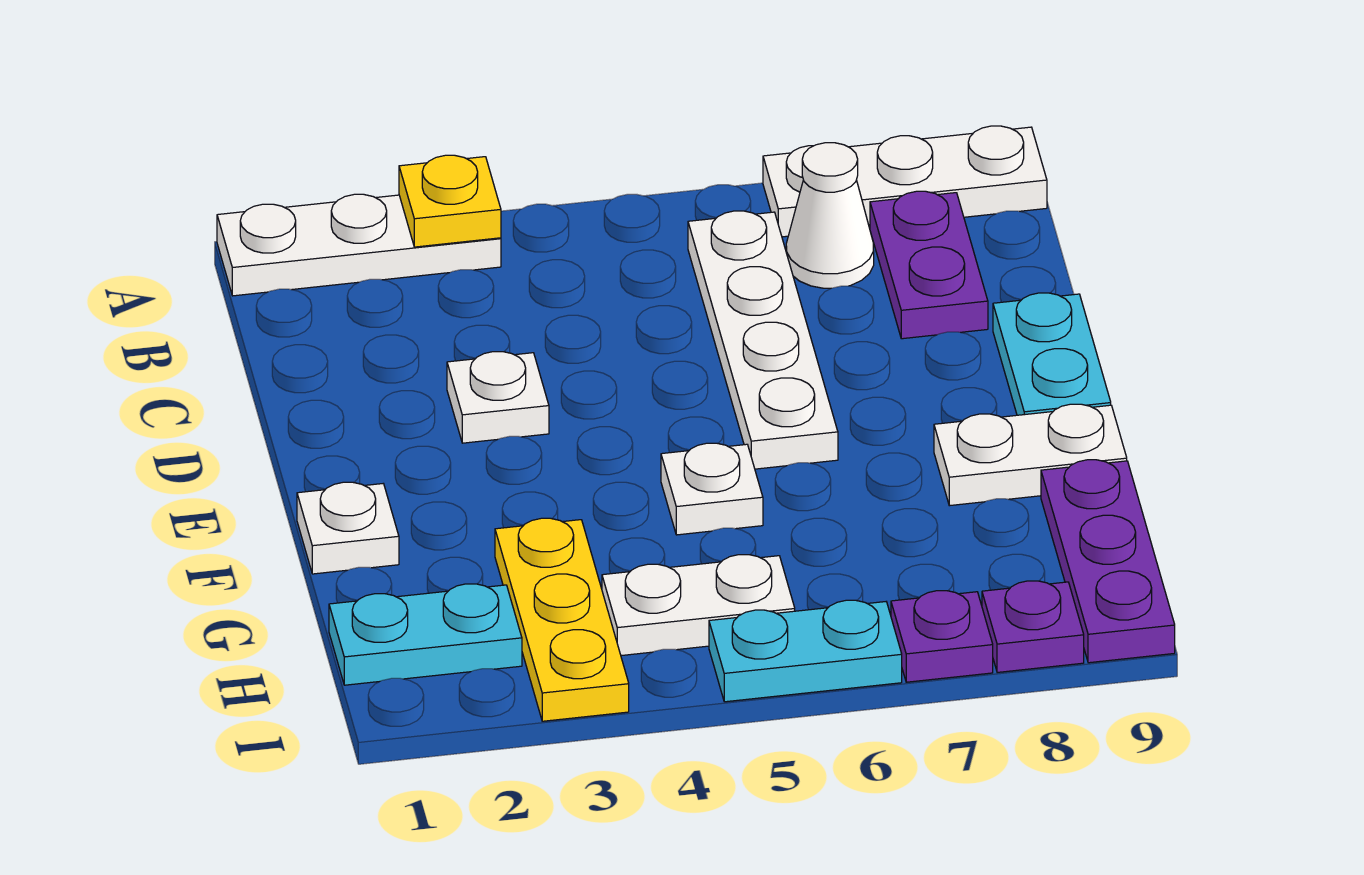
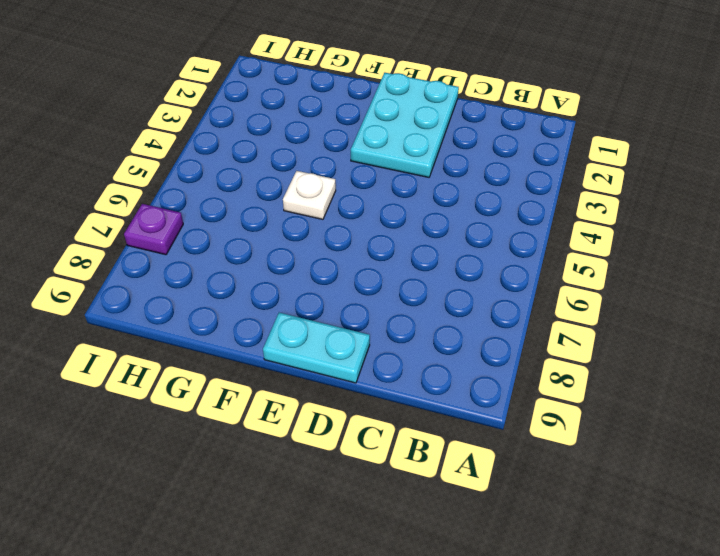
cyan 2x3 plate [351,73,459,177] -> white 1x1 plate [447,352,549,443]
none -> white 1x3 plate [217,194,501,296]
none -> white 1x3 plate [763,126,1047,237]
none -> white 1x4 plate [688,211,838,469]

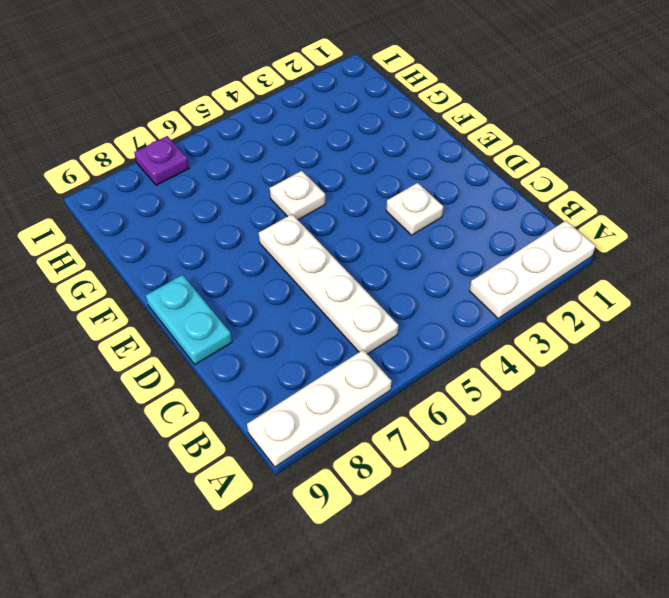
none -> white 1x1 cone [786,143,874,288]
none -> purple 1x2 plate [870,191,988,339]
none -> white 1x1 plate [297,482,399,574]

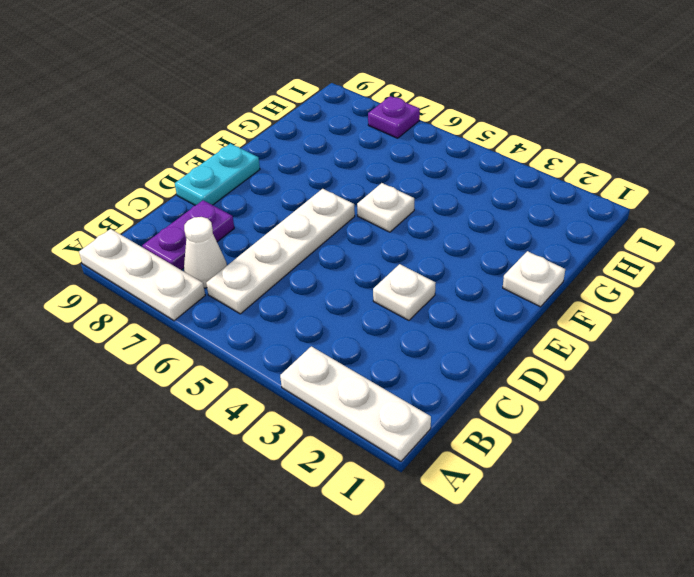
none -> white 1x2 plate [934,404,1127,506]
none -> yellow 1x3 plate [495,518,629,721]
none -> purple 1x3 plate [1041,460,1175,663]

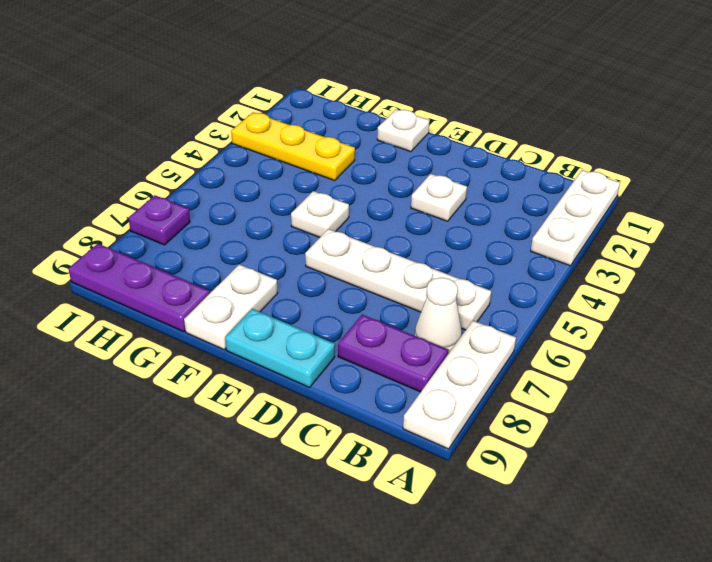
none -> cyan 1x2 plate [329,584,522,685]
none -> white 1x2 plate [602,555,795,656]
none -> cyan 1x2 plate [709,600,902,702]

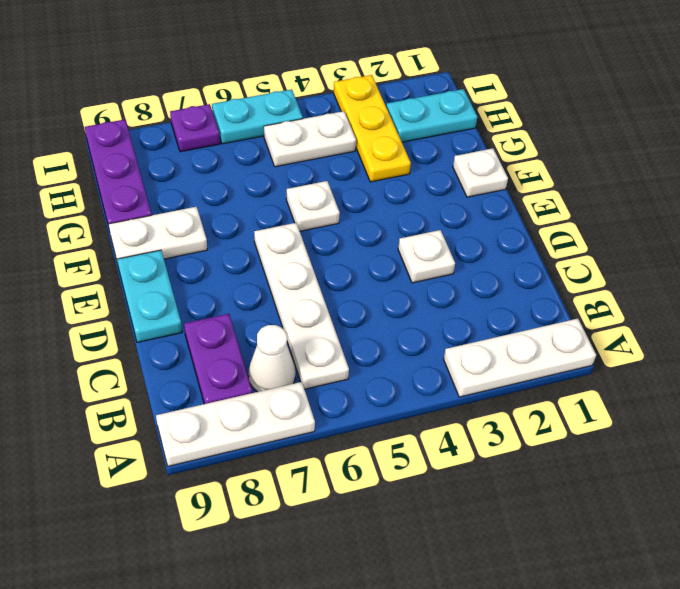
none -> purple 1x1 plate [982,581,1084,672]
none -> yellow 1x1 plate [399,155,501,247]

